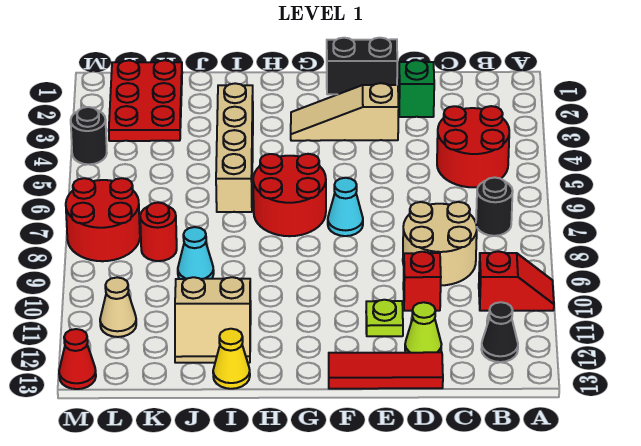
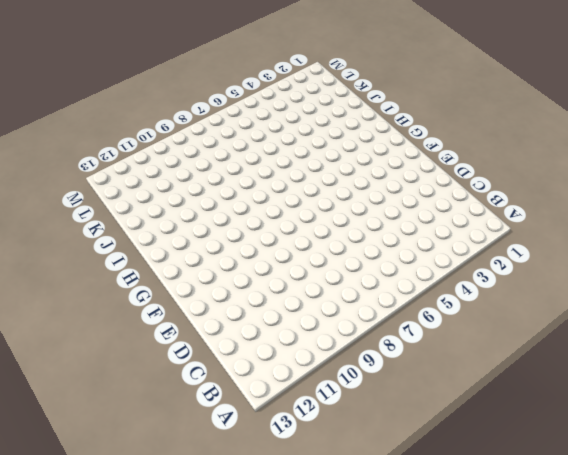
none -> red 1x2 slope [479,251,554,311]
none -> red 2x2 round brick [437,106,509,187]
none -> black 1x1 round brick [476,177,513,236]

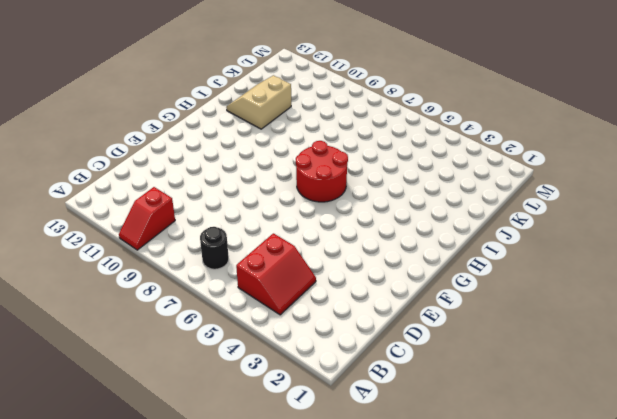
red 2x2 slope [236,233,316,315] -> red 2x2 round brick [437,106,509,187]
none -> black 1x1 cone [481,302,518,362]
none -> tan 2x2 round brick [403,202,477,285]
none -> green 1x1 brick [399,60,434,117]

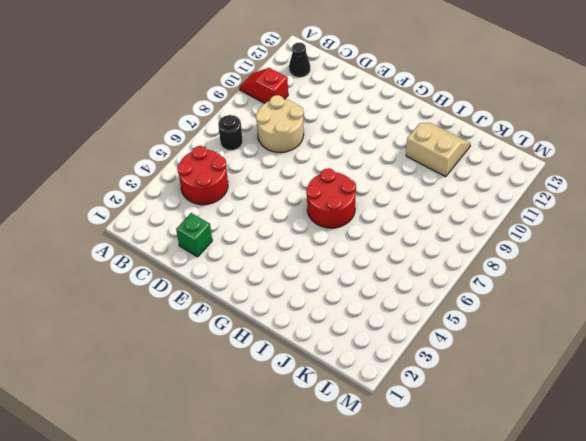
none -> red 1x1 brick [403,252,441,311]
none -> lime 1x1 cone [405,302,442,353]
none -> red 1x3 tile [329,352,443,389]

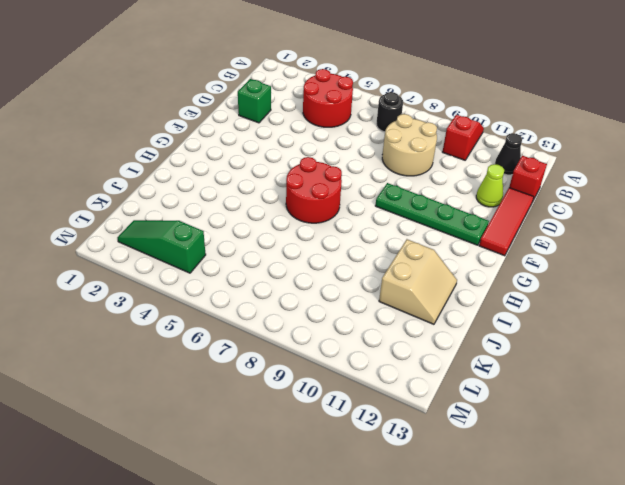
red 1x1 brick [509,156,547,202] -> red 1x1 brick moved to [403,252,441,311]
green 1x4 plate [375,183,489,245] -> none
green 1x3 slope [117,220,206,273] -> red 2x3 plate [109,60,182,141]
none -> black 1x2 brick [327,38,397,94]
none -> tan 1x3 slope [291,83,399,141]
none -> lime 1x1 plate [366,300,403,336]

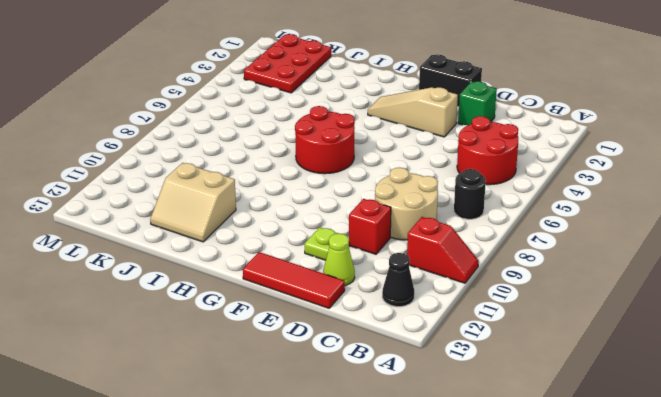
none -> cyan 1x1 cone [328,178,363,236]
none -> tan 1x4 brick [216,83,253,212]
none -> yellow 1x1 cone [213,329,250,389]

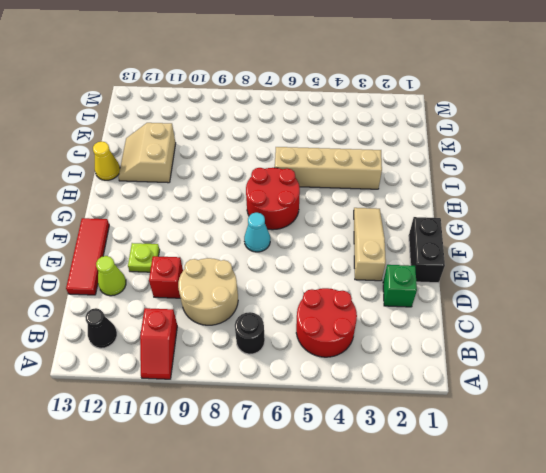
none -> cyan 1x1 cone [178,227,214,279]
none -> red 2x3 plate [109,60,182,141]
none -> red 1x1 round brick [140,203,177,261]

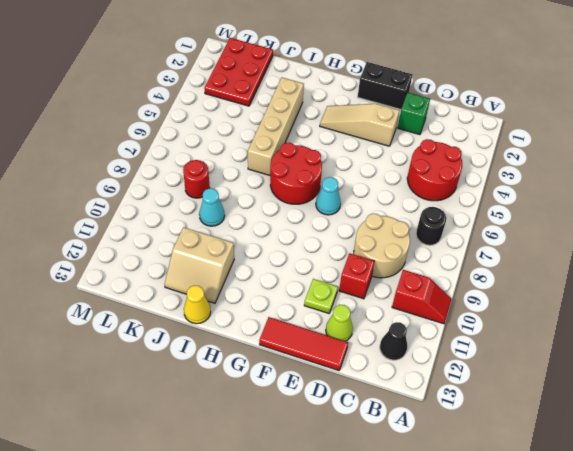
none -> red 2x2 round brick [66,178,140,261]
none -> tan 1x1 cone [100,277,136,337]
none -> black 1x1 round brick [71,107,107,164]

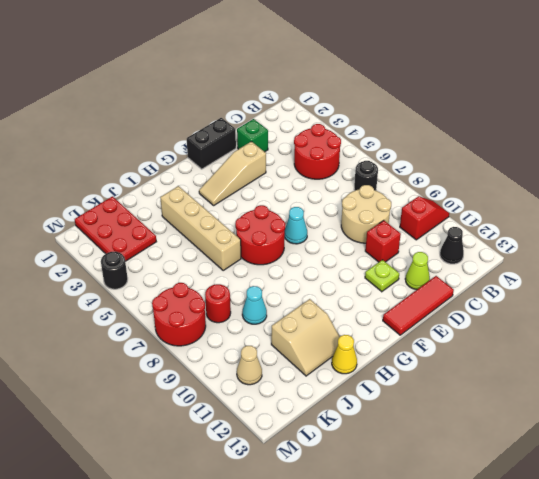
none -> red 1x1 cone [59,329,96,389]

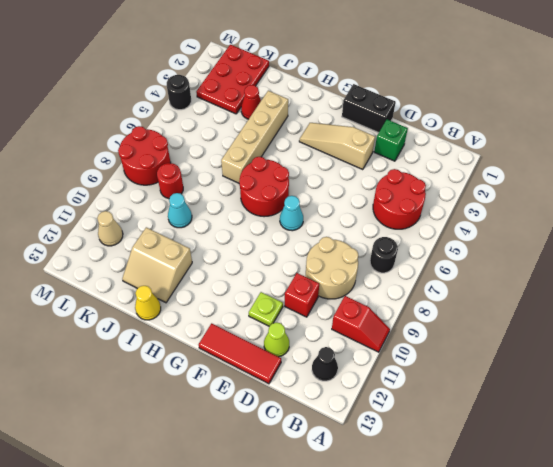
red 1x1 cone [241,85,261,119] -> red 1x1 cone moved to [59,329,96,389]

